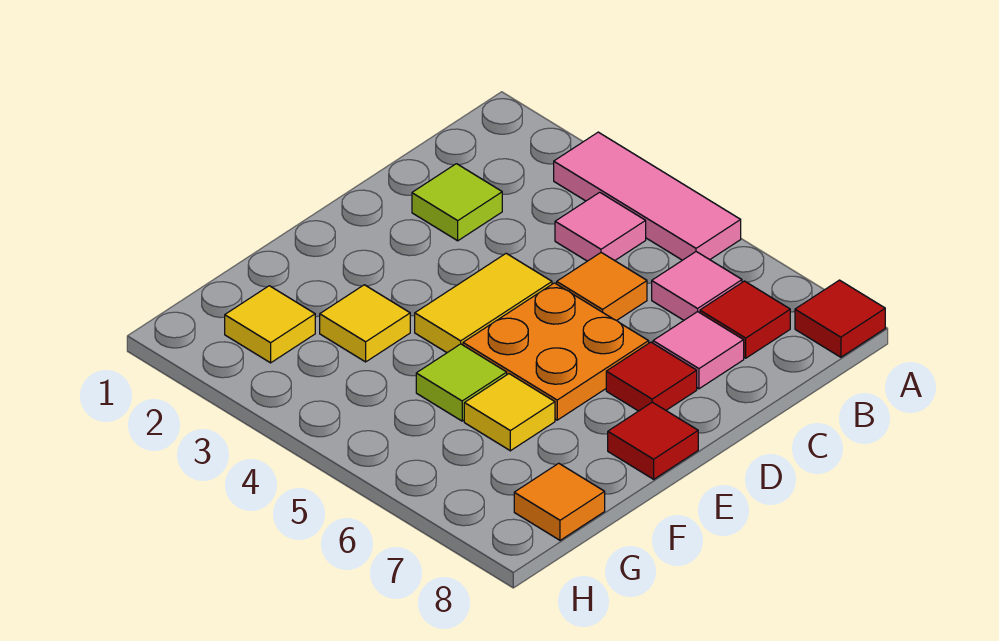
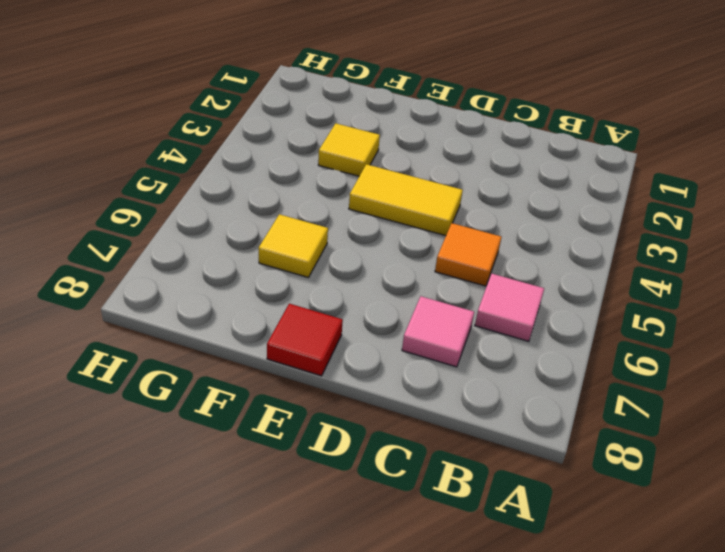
none -> pink 1x3 tile [554,132,741,260]
none -> red 1x1 tile [795,280,885,357]
none -> pink 1x1 tile [555,192,646,261]

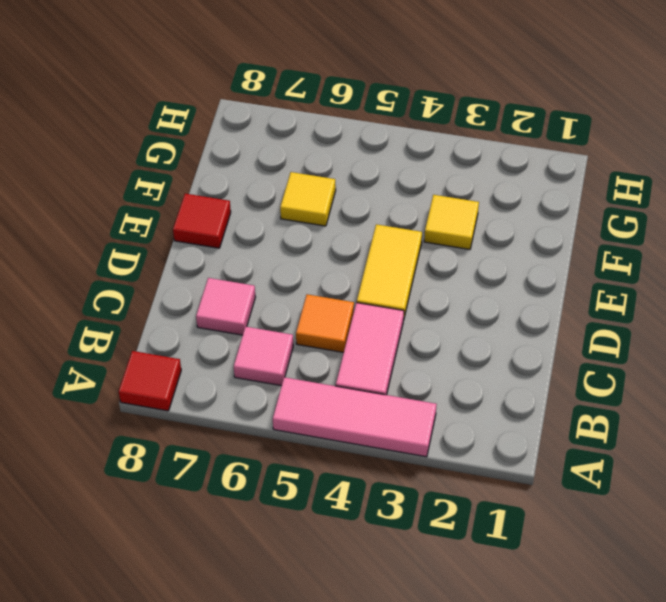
pink 1x2 tile [336,303,404,395] -> pink 1x1 tile [555,192,646,261]
none -> red 1x1 tile [700,281,790,358]
none -> lime 1x1 tile [412,164,502,241]
none -> orange 2x2 plate [463,283,649,420]

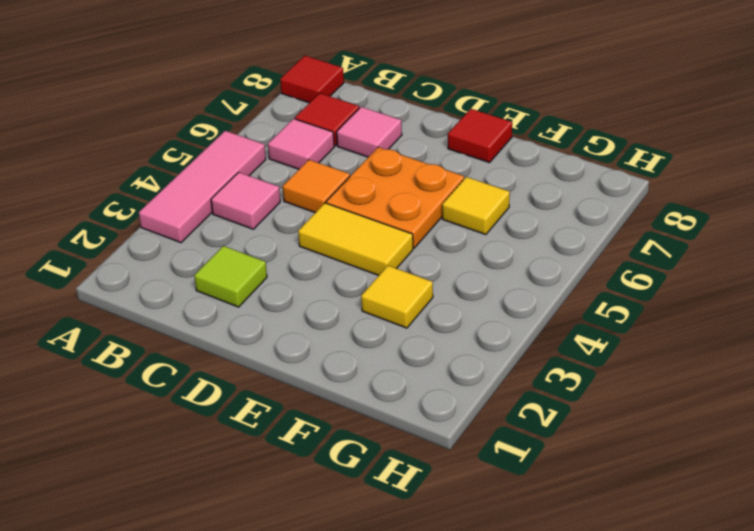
none -> red 1x1 tile [606,342,697,411]
none -> lime 1x1 tile [416,344,507,421]
none -> yellow 1x1 tile [225,286,315,363]

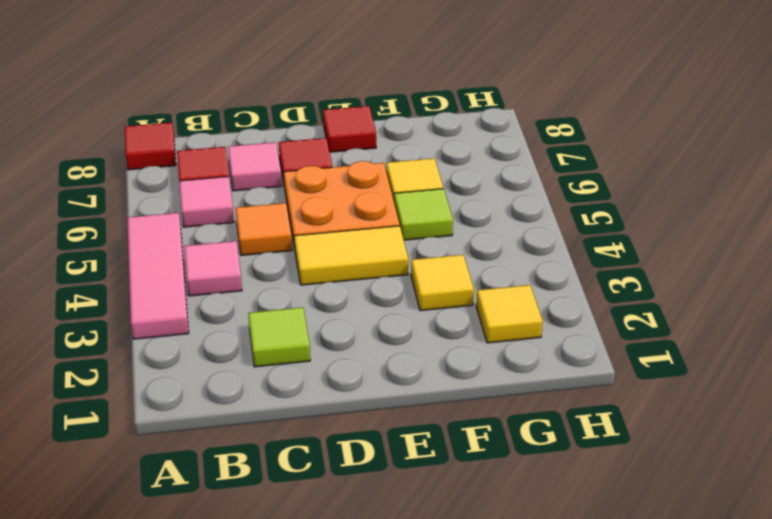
none -> orange 1x1 tile [514,463,605,540]

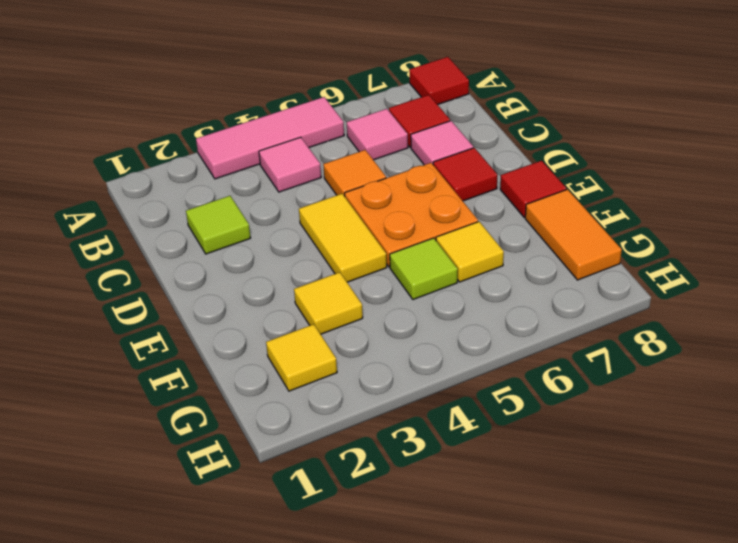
orange 1x2 tile [525,189,622,280] -> orange 1x1 tile [514,463,605,540]

